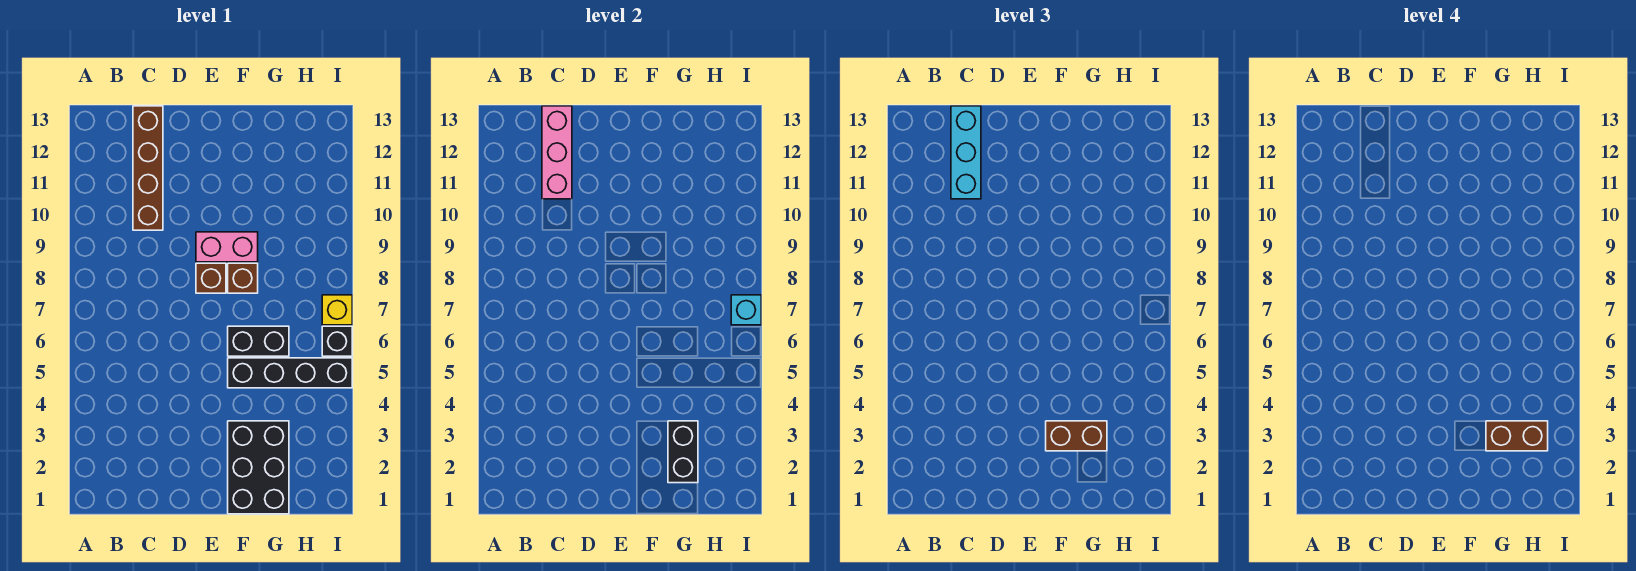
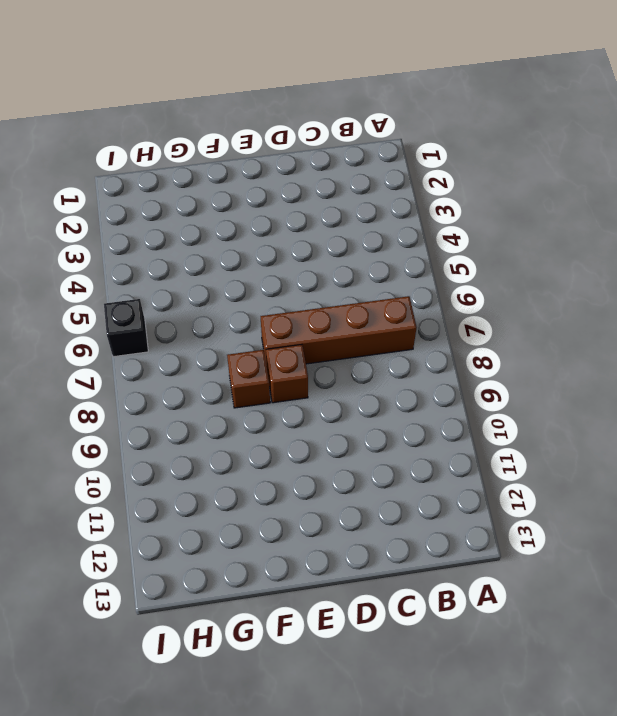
brown 1x4 brick [261,296,417,366] -> brown 1x4 brick turned to [133,106,163,230]
none -> pink 1x2 brick [196,232,258,262]
none -> black 2x3 brick [228,421,289,514]
none -> black 1x4 brick [228,358,352,388]

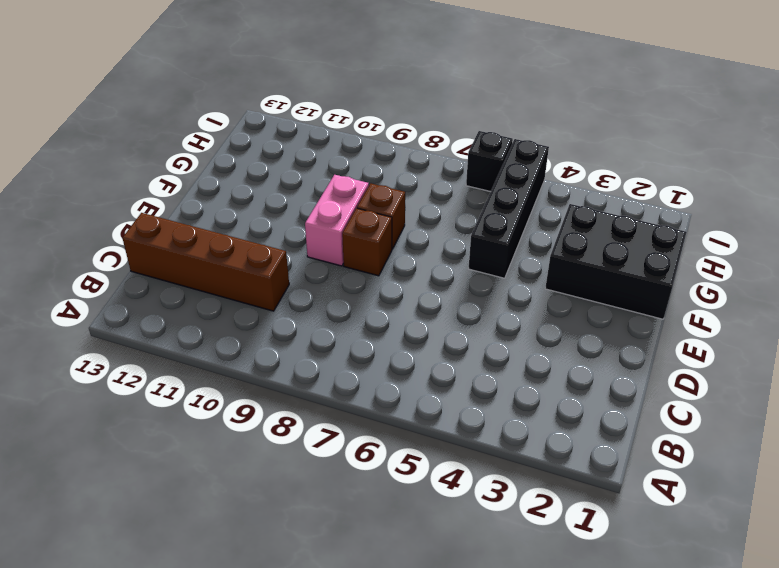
none -> black 1x2 brick [228,326,289,356]
none -> yellow 1x1 brick [322,295,352,325]
none -> pink 1x3 brick [542,106,572,199]

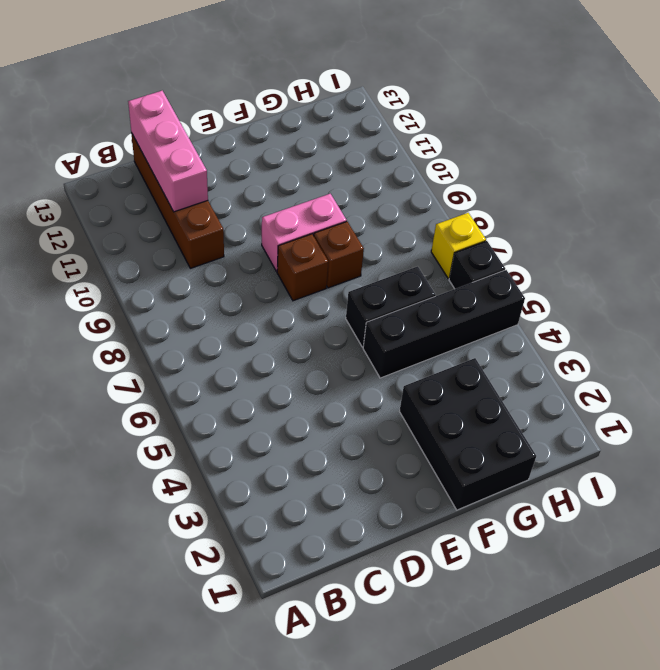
none -> black 1x2 brick [668,421,698,483]
none -> cyan 1x1 brick [731,295,761,325]
none -> cyan 1x3 brick [951,106,981,199]

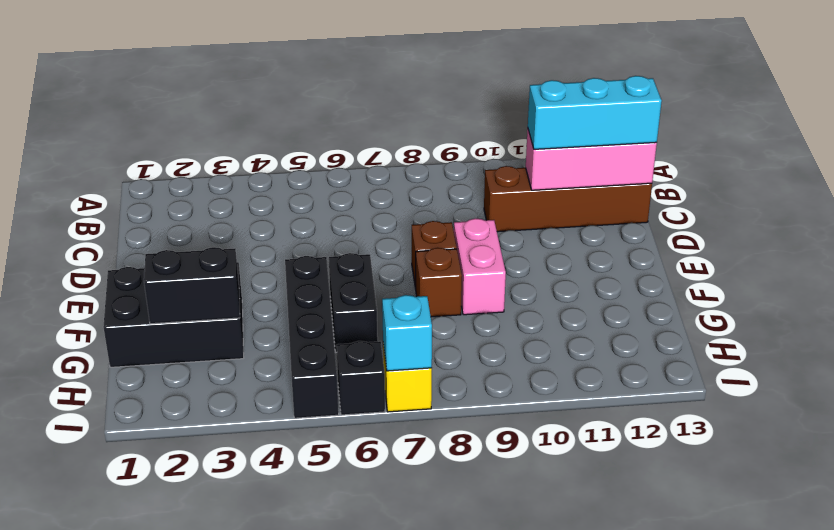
none -> brown 1x2 brick [1046,421,1107,451]
none -> brown 1x2 brick [1486,421,1548,451]

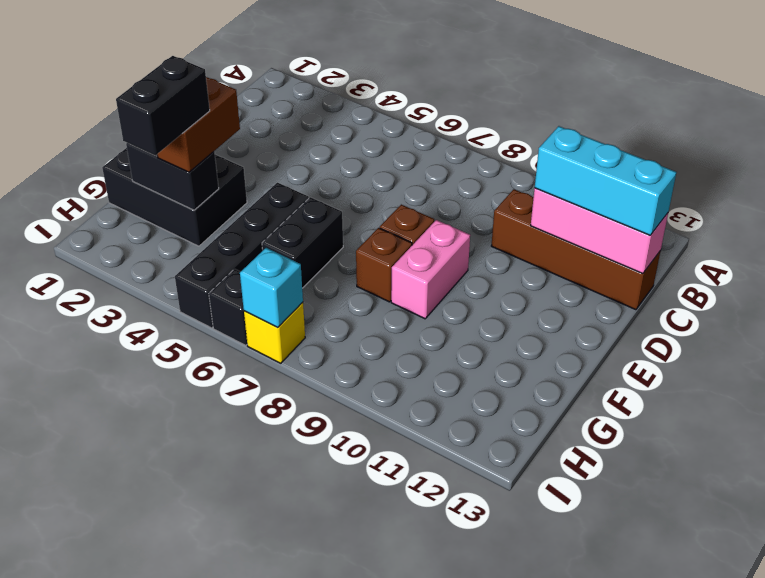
black 1x2 brick [116,56,210,155] -> brown 1x2 brick [1486,421,1548,451]

